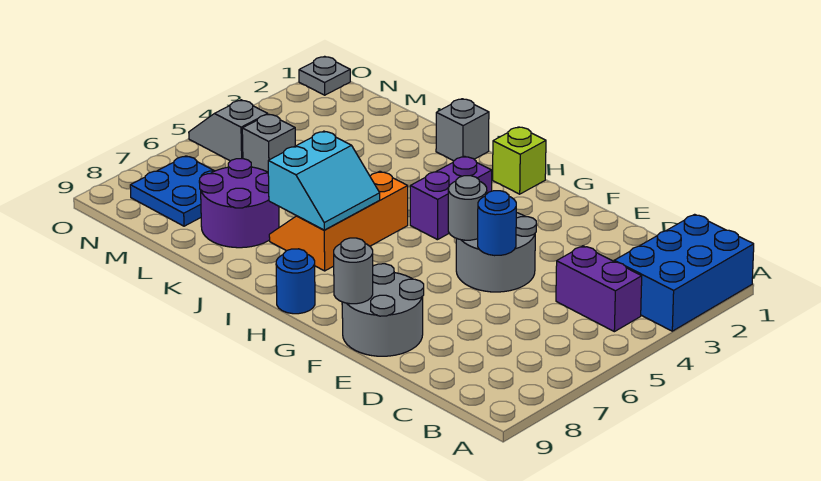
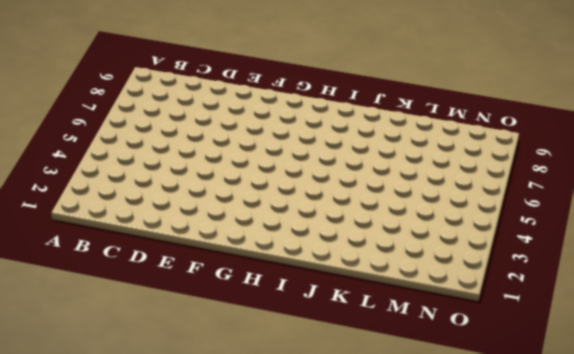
none -> blue 2x3 brick [614,214,754,331]
none -> purple 1x2 brick [556,246,642,332]
none -> grey 2x2 round brick [456,213,537,292]

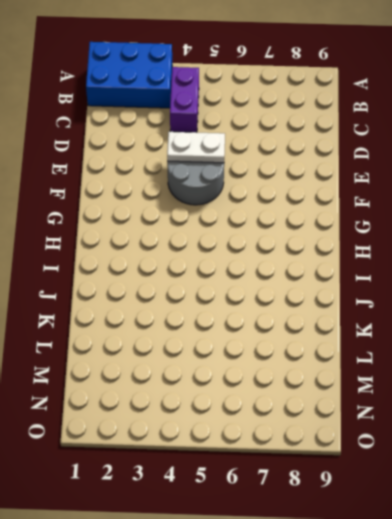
white 1x2 plate [167,132,225,163] -> blue 1x1 round brick [478,191,516,256]
none -> grey 2x2 round brick [342,264,424,356]
none -> lime 1x1 brick [493,127,546,194]
none -> purple 1x2 brick [410,156,492,240]

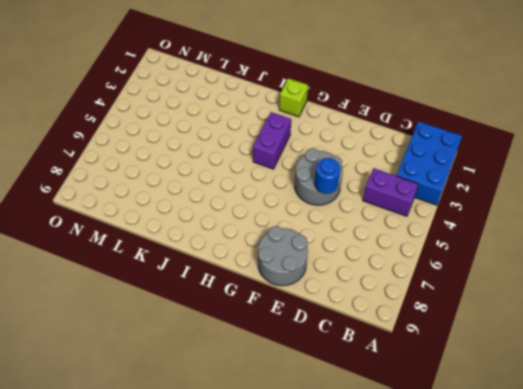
none -> blue 1x1 round brick [276,249,315,314]
none -> orange 2x3 slope [269,171,408,271]
none -> grey 1x1 brick [436,99,489,161]

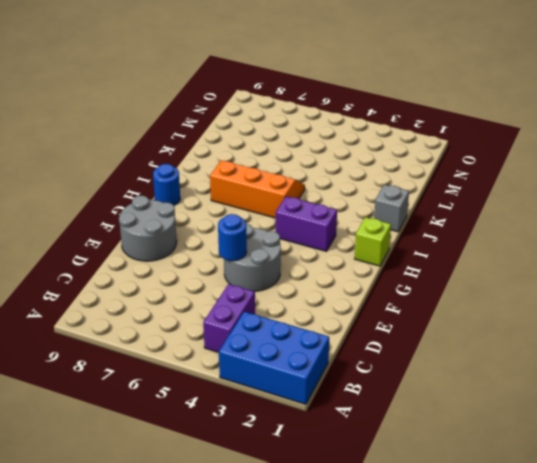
none -> purple 2x2 round brick [199,159,279,248]
none -> grey 1x1 brick [242,115,295,172]
none -> blue 2x2 plate [130,156,214,226]

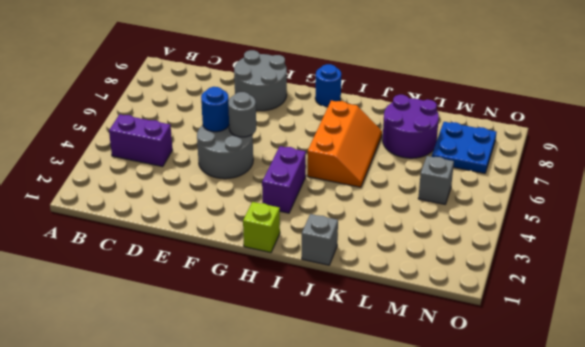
none -> blue 2x3 brick [614,214,754,331]
none -> grey 1x2 slope [189,100,268,161]
none -> grey 1x1 plate [299,56,350,95]

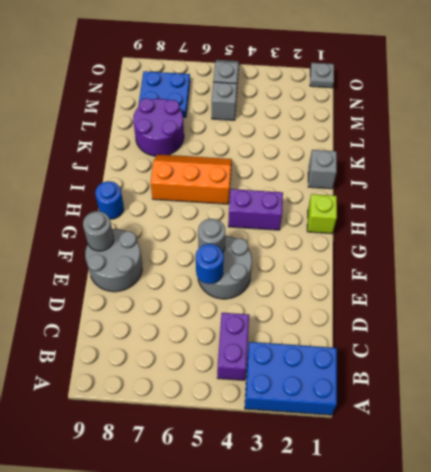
none -> cyan 2x2 slope [268,131,380,230]

